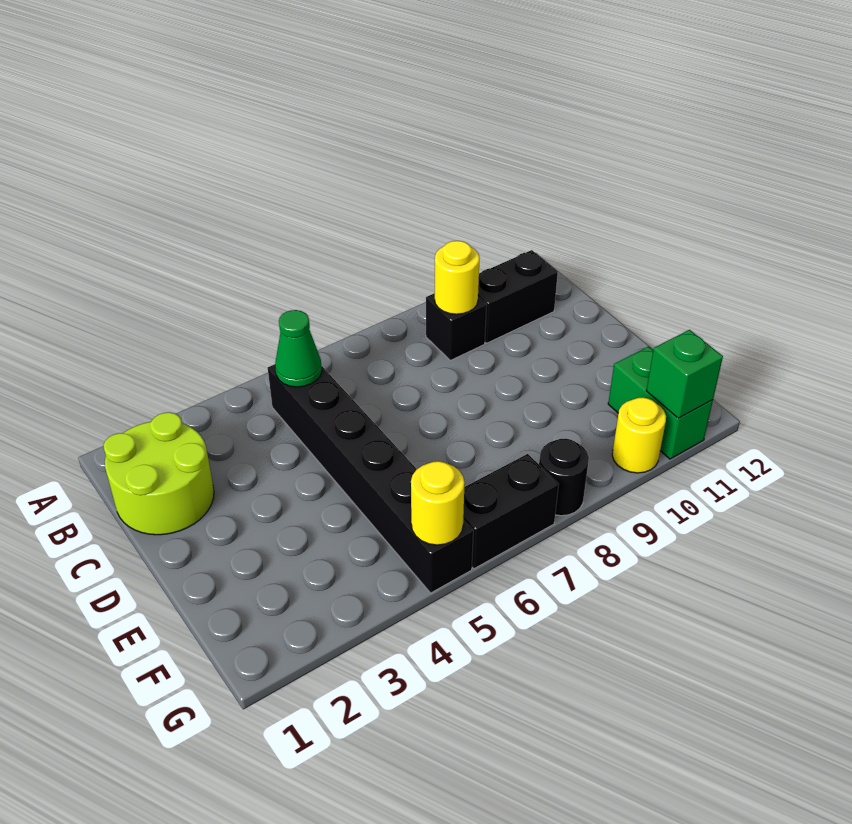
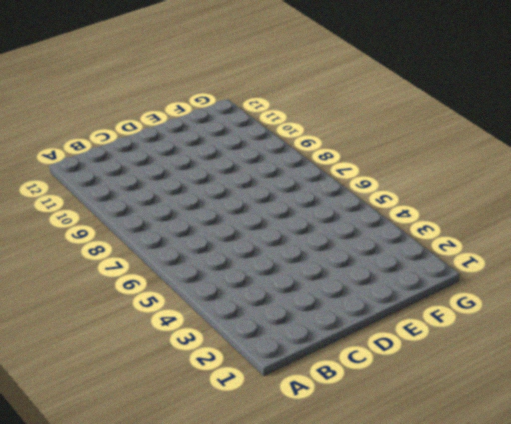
none -> lime 2x2 round brick [104,412,214,535]
none -> black 1x6 brick [268,364,473,593]
none -> black 1x1 brick [426,293,487,360]

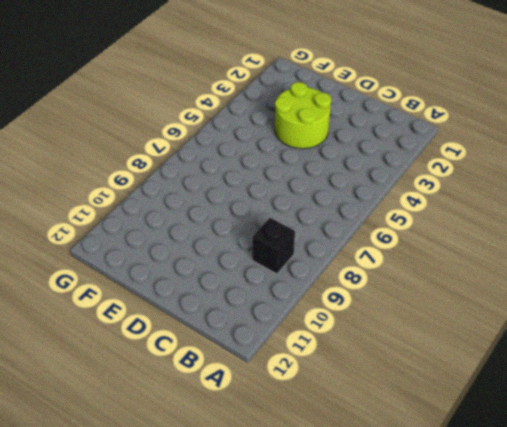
lime 2x2 round brick [275,82,331,149] -> lime 2x2 round brick moved to [104,412,214,535]
none -> black 1x6 brick [268,364,473,593]
none -> black 1x2 brick [478,250,558,343]
none -> green 1x2 brick [608,347,713,459]

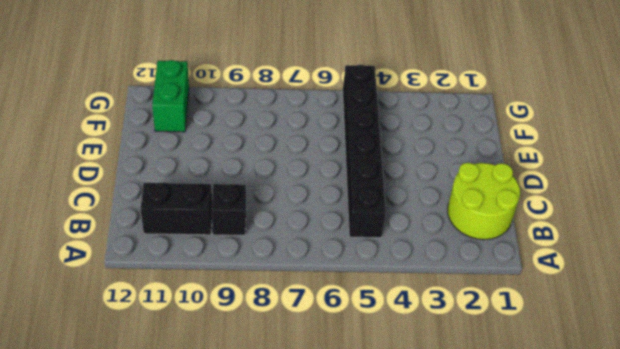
none -> black 1x2 brick [463,454,559,569]
none -> black 1x1 round brick [539,438,589,516]
none -> yellow 1x1 round brick [612,397,666,473]

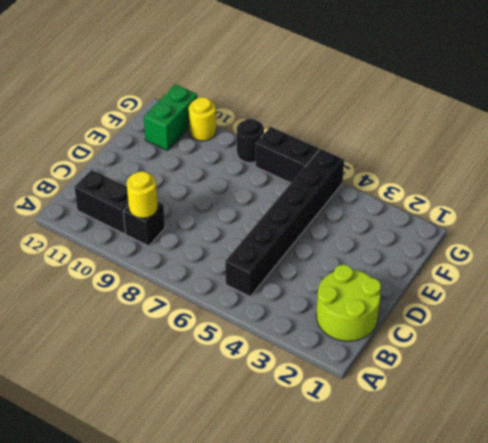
none -> green 1x1 cone [275,310,322,387]
none -> yellow 1x1 round brick [411,461,465,545]
none -> green 1x1 brick [646,330,723,418]

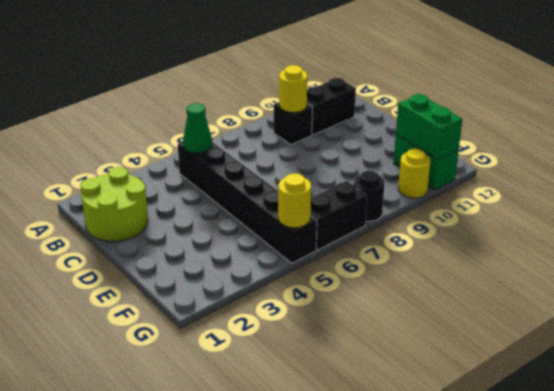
green 1x2 brick [396,94,462,160] -> green 1x1 brick [646,330,723,418]

